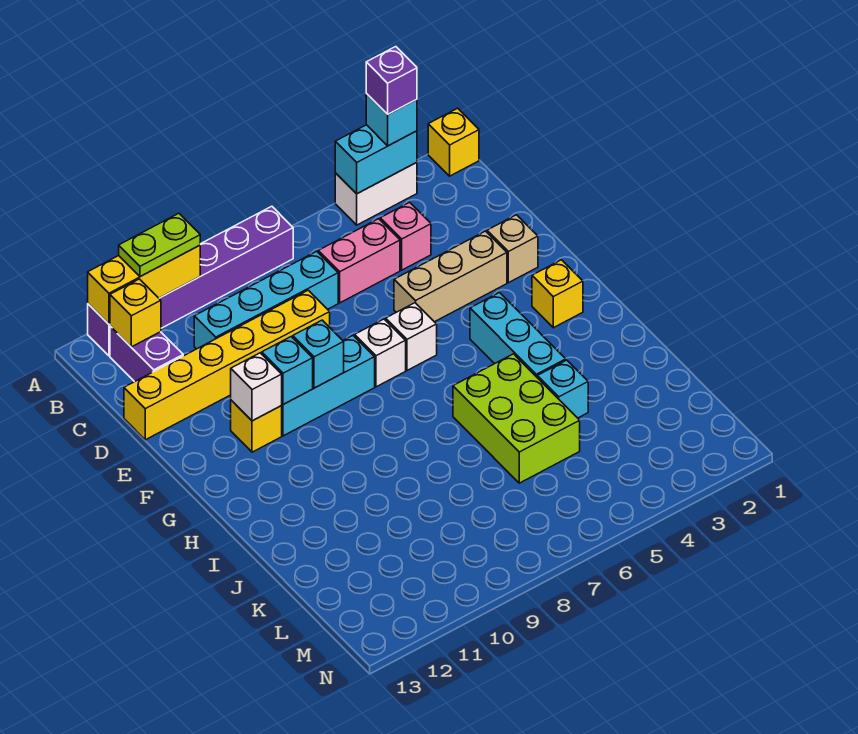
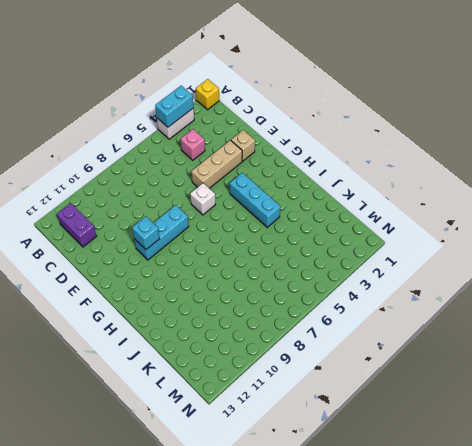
none -> purple 1x6 brick [88,206,293,356]
none -> pink 1x2 brick [318,219,400,303]
none -> cyan 1x4 brick [194,251,338,349]

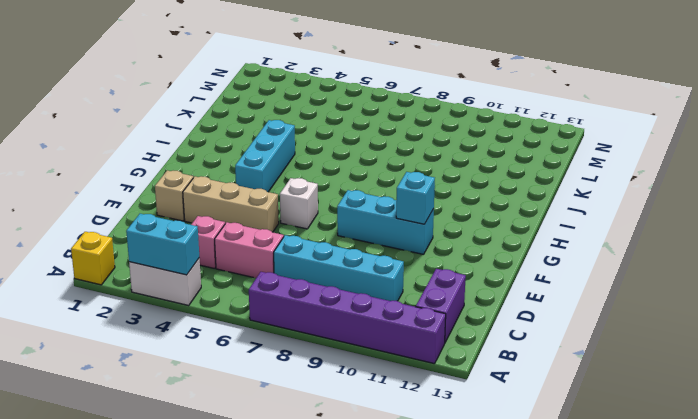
none -> yellow 1x6 brick [124,290,330,440]
none -> white 1x1 brick [355,319,406,387]
none -> yellow 1x1 brick [231,400,282,452]

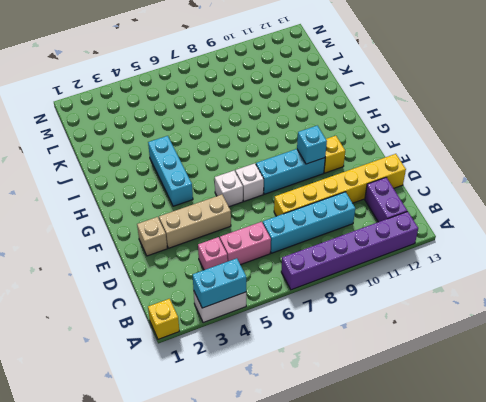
none -> yellow 1x1 brick [532,260,583,328]
none -> lime 2x3 brick [453,354,580,483]
none -> cyan 1x1 brick [537,360,588,418]

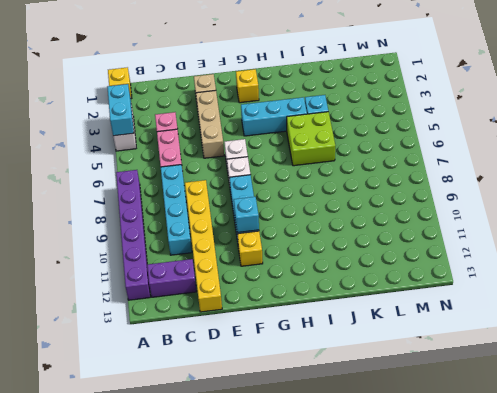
lime 2x2 brick [287,112,335,166] -> lime 2x3 brick [453,354,580,483]
none -> yellow 1x3 brick [88,245,200,324]
none -> yellow 1x1 brick [110,279,161,347]
none -> cyan 1x1 brick [293,320,344,388]

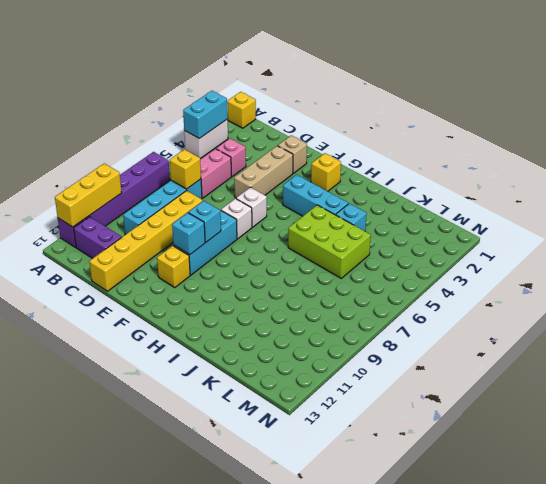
yellow 1x1 brick [170,149,201,189] -> yellow 1x1 brick moved to [110,279,161,347]
none -> white 1x1 brick [231,353,282,421]
none -> cyan 1x1 brick [366,94,417,146]
none -> lime 1x2 plate [119,213,200,277]

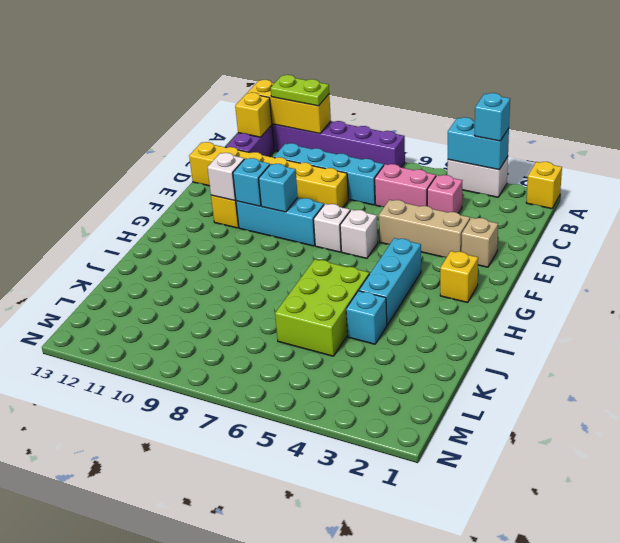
none -> purple 1x1 brick [366,47,417,114]

